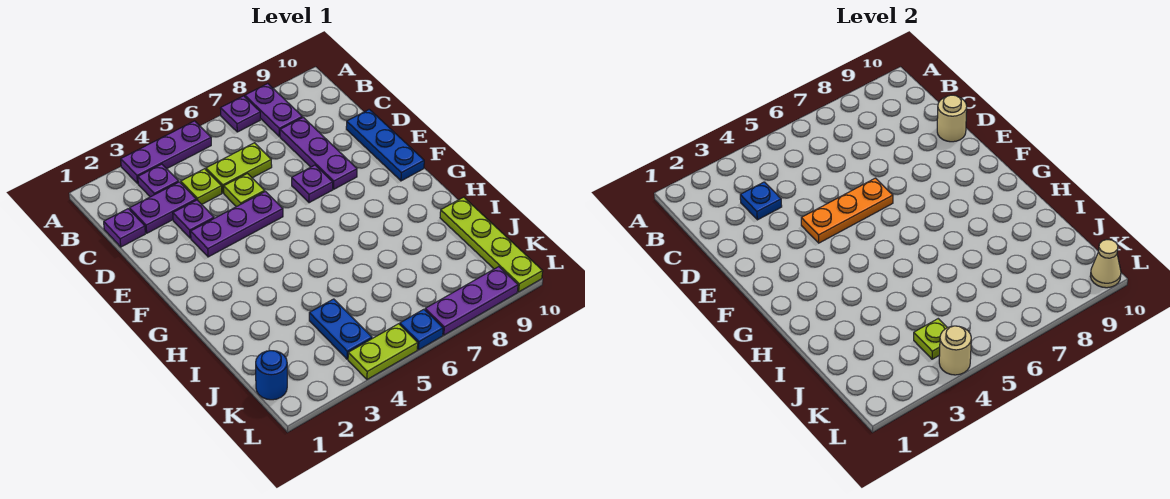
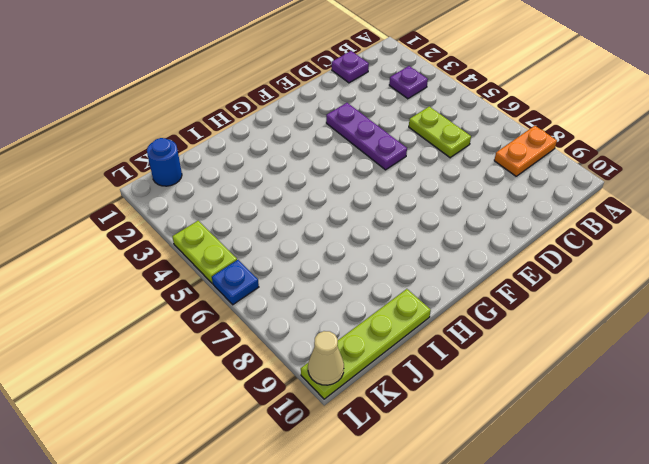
orange 1x2 plate [494,126,557,176] -> purple 1x2 plate [245,84,302,136]
none -> purple 1x3 plate [121,121,211,183]
none -> purple 1x1 plate [220,96,260,132]
none -> purple 1x2 plate [130,182,196,233]

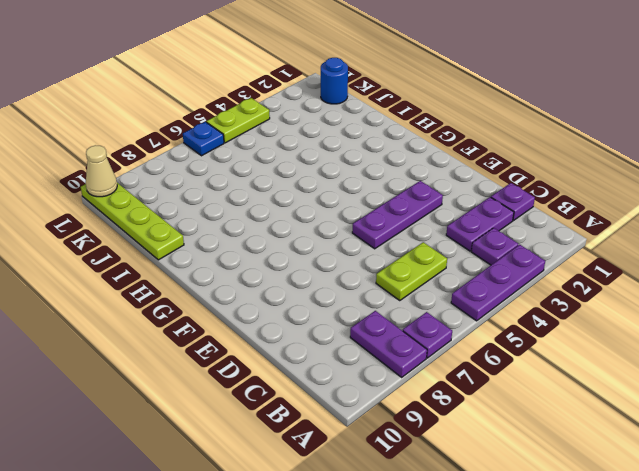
none -> lime 1x1 plate [181,169,222,204]
none -> purple 1x3 plate [280,117,357,189]
none -> purple 1x1 plate [173,200,214,238]

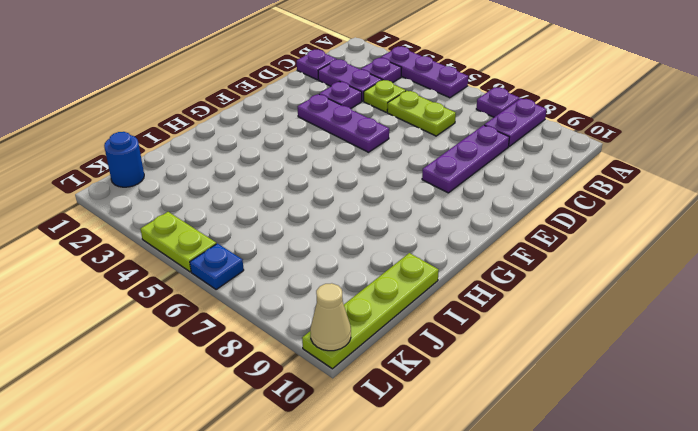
none -> lime 1x1 plate [224,174,265,207]
none -> blue 1x3 plate [346,109,424,181]
none -> purple 1x1 plate [292,165,333,203]

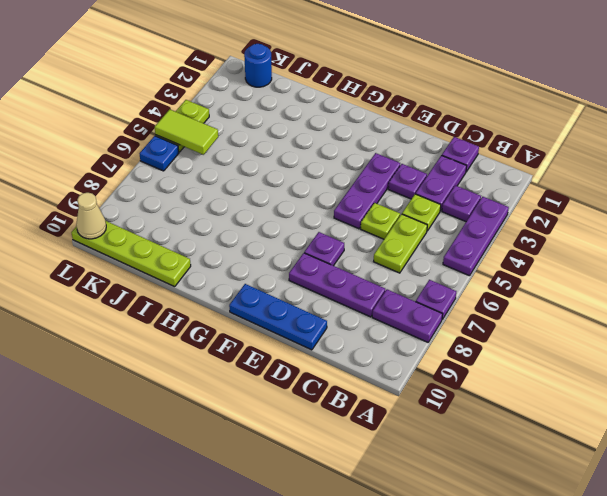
lime 1x2 tile [155,109,218,155] -> none
none -> blue 1x2 plate [309,299,372,359]
none -> purple 1x3 plate [425,267,518,335]
none -> blue 1x1 plate [740,182,782,220]

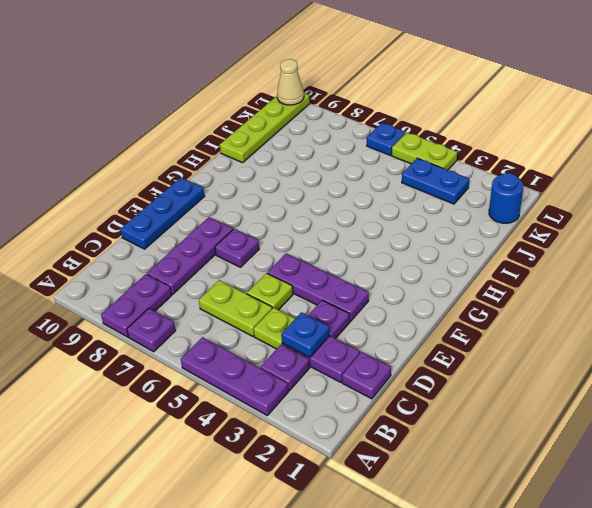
blue 1x2 plate [402,158,469,204] -> blue 1x2 plate turned to [309,299,372,359]
none -> purple 1x3 plate [425,267,518,335]
none -> tan 1x1 round brick [937,95,967,142]
none -> orange 1x3 plate [801,178,893,243]

